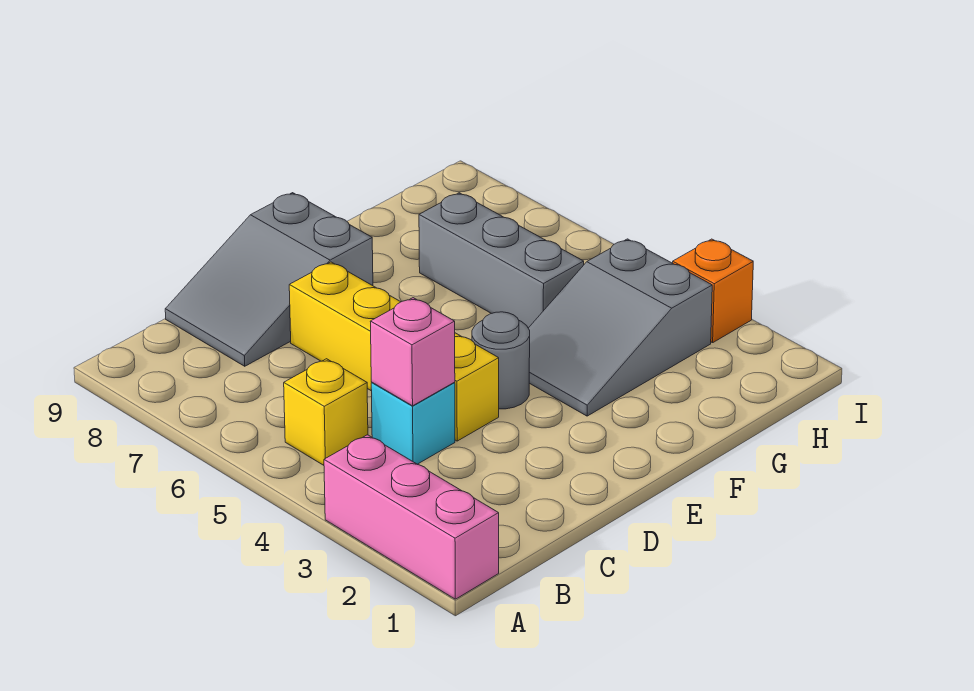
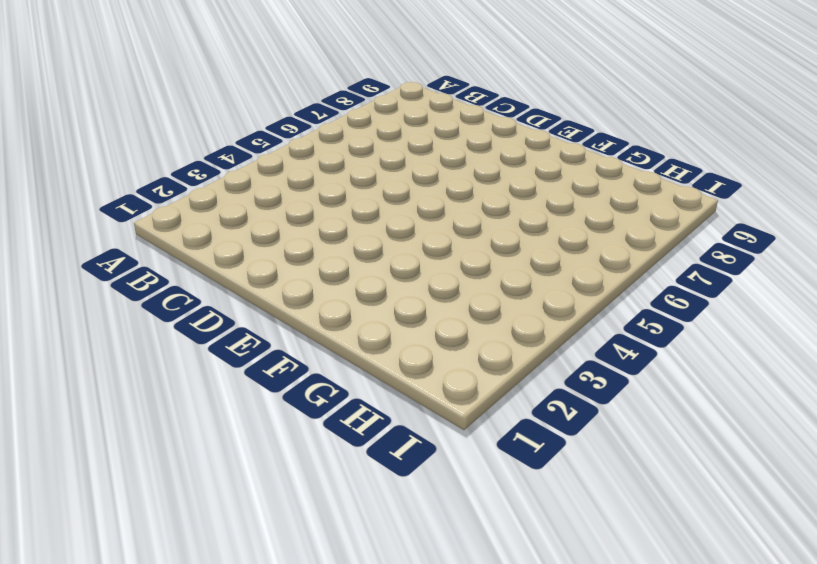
none -> pink 1x3 brick [324,435,499,599]
none -> yellow 1x1 brick [284,359,368,465]

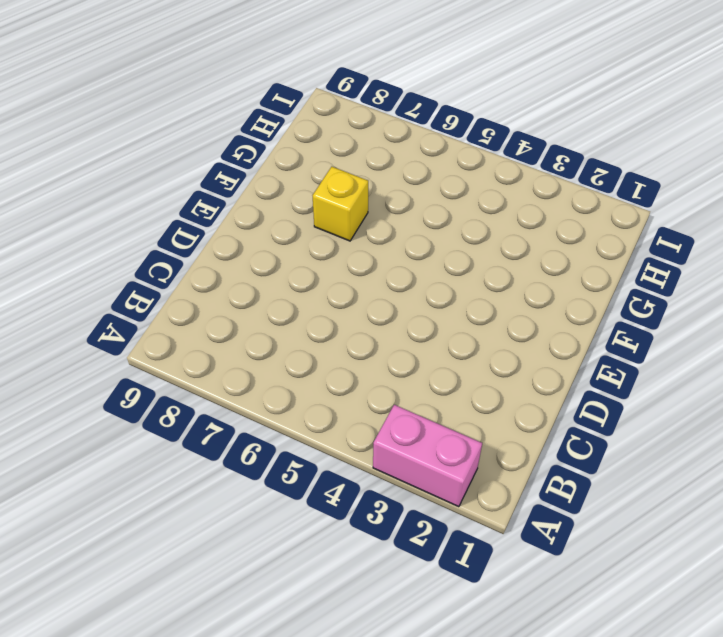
pink 1x2 brick [373,405,482,507] -> pink 1x3 brick [324,435,499,599]
yellow 1x1 brick [313,167,368,241] -> yellow 1x1 brick moved to [284,359,368,465]
none -> cyan 1x1 brick [371,382,455,464]
none -> grey 2x3 slope [165,193,373,366]

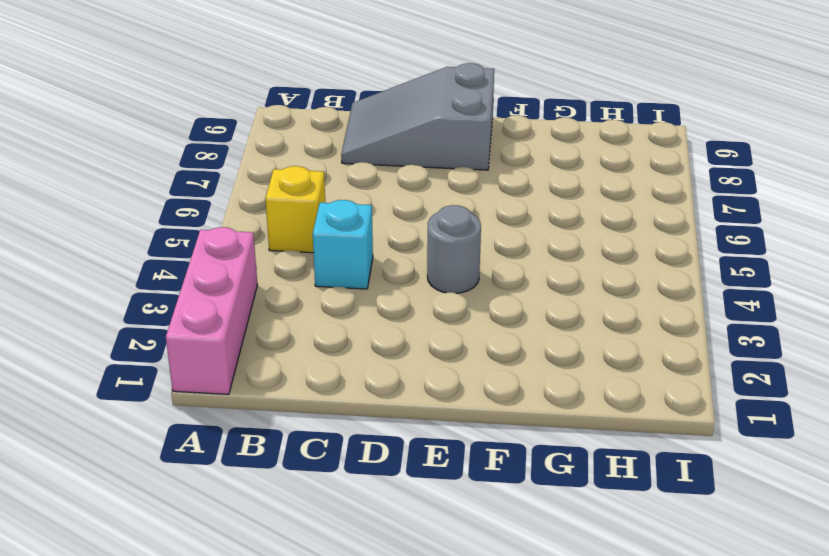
none -> yellow 1x4 brick [289,262,499,441]
none -> grey 2x3 slope [528,239,712,416]

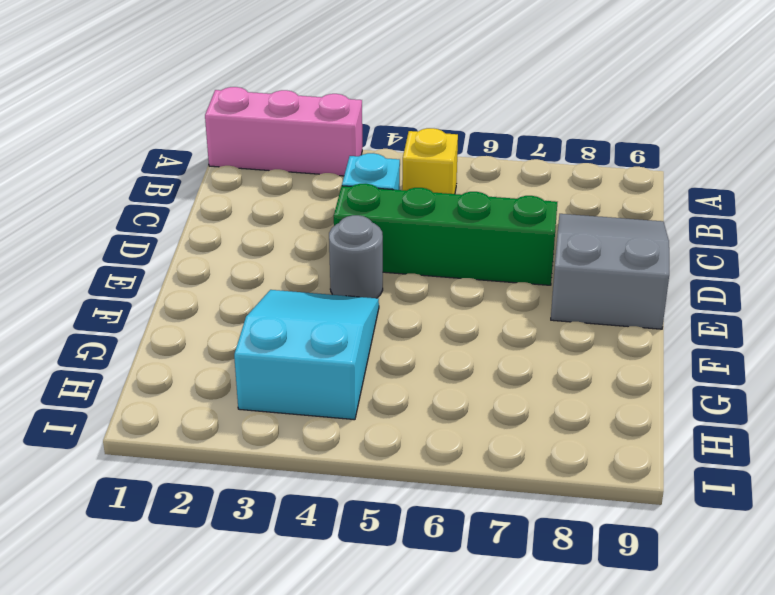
green 1x4 brick [334,184,557,285] -> yellow 1x4 brick [289,262,499,441]
cyan 2x3 slope [234,290,379,420] -> grey 2x3 slope [528,239,712,416]
none -> grey 1x3 brick [419,193,584,328]
none -> orange 1x1 brick [673,239,753,343]

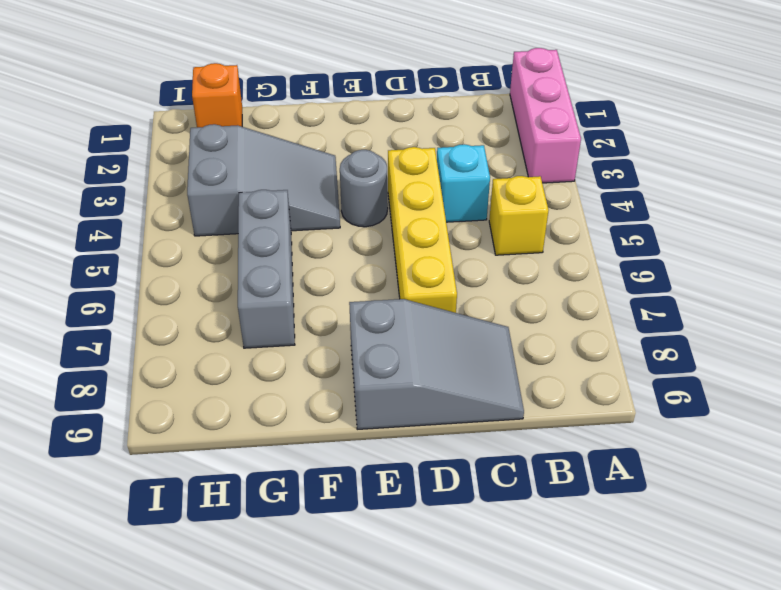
orange 1x1 brick [192,63,242,128] -> orange 1x1 brick moved to [673,239,753,343]
none -> pink 1x1 brick [370,298,455,406]

